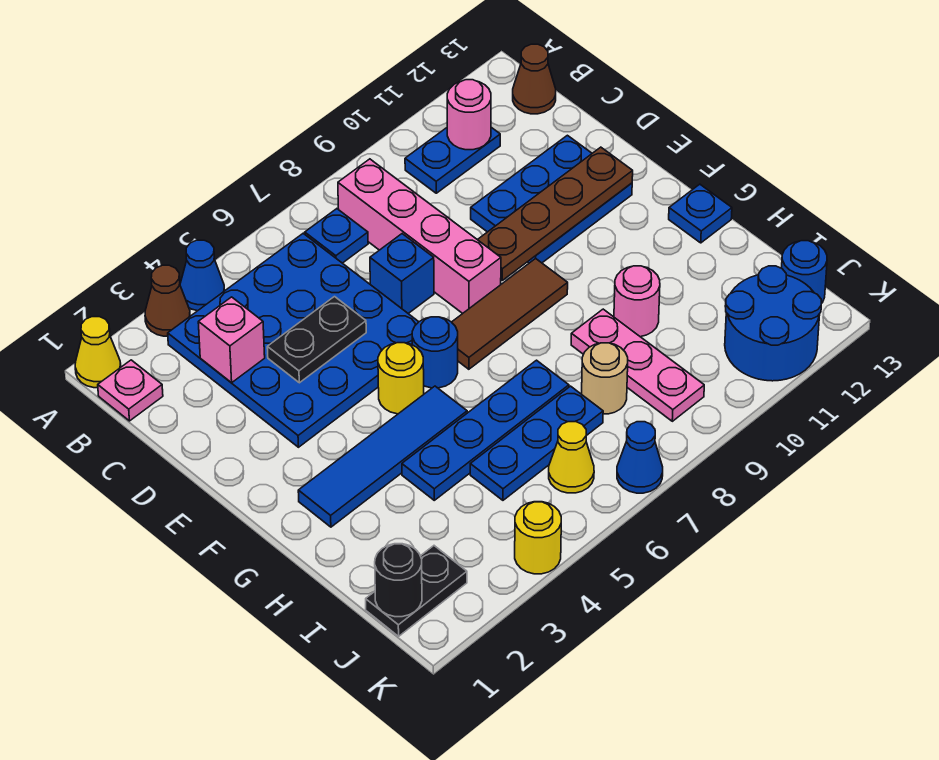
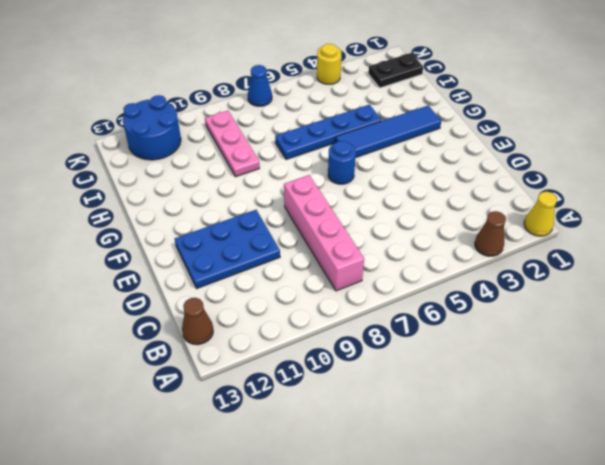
none -> blue 1x1 cone [180,240,225,311]
none -> pink 1x1 plate [98,360,163,421]
none -> blue 4x4 plate [168,233,418,447]
none -> blue 1x1 plate [305,209,368,263]

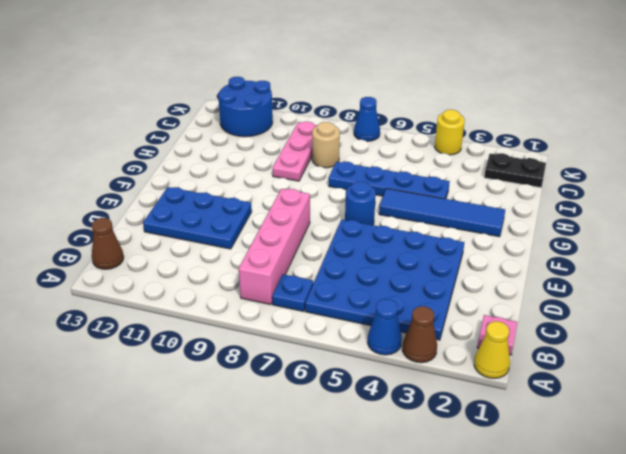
none -> blue 1x2 plate [405,127,500,193]
none -> blue 1x1 brick [370,234,434,313]
none -> yellow 1x1 round brick [378,343,424,414]
none -> brown 1x3 tile [452,259,568,369]

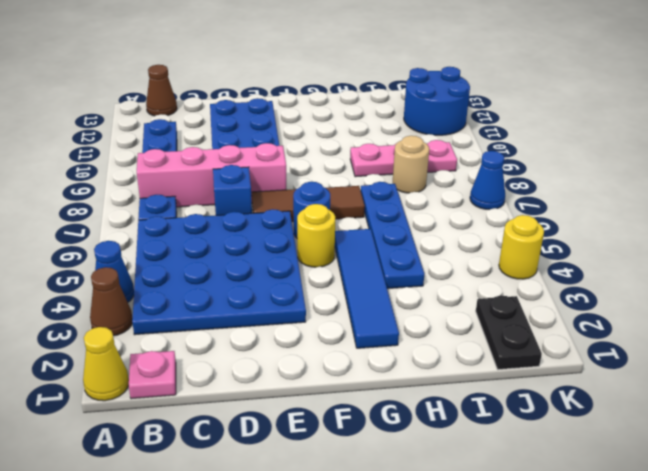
brown 1x3 tile [252,186,365,222] -> brown 1x3 tile turned to [452,259,568,369]
none -> blue 1x1 plate [669,184,732,243]
none -> pink 1x1 round brick [614,266,660,337]
none -> blue 1x3 plate [470,386,603,500]
none -> yellow 1x1 cone [549,422,594,493]

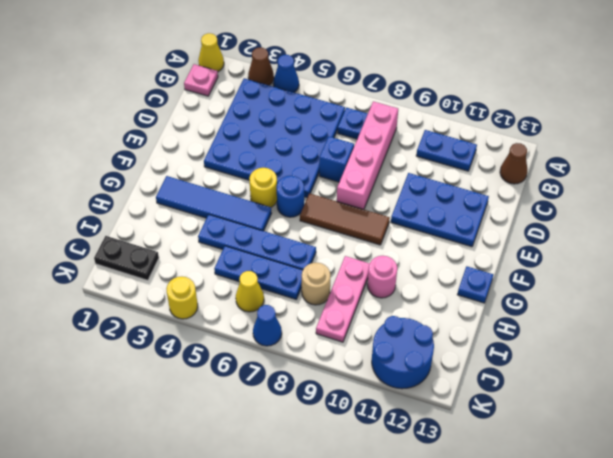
none -> blue 1x1 round brick [782,241,827,304]
none -> pink 1x1 round brick [447,80,491,150]
none -> pink 1x1 brick [198,297,265,383]
none -> black 1x2 plate [267,297,366,383]

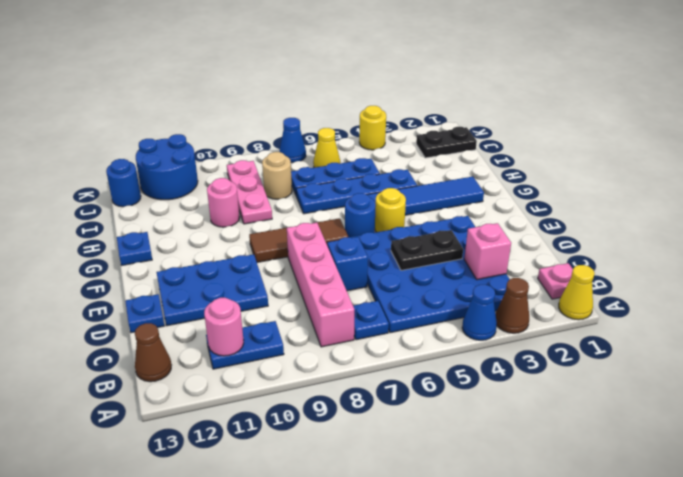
blue 1x1 plate [125,294,164,333] -> none
none -> brown 1x4 plate [478,147,633,280]
none -> black 1x1 round brick [375,544,422,617]

